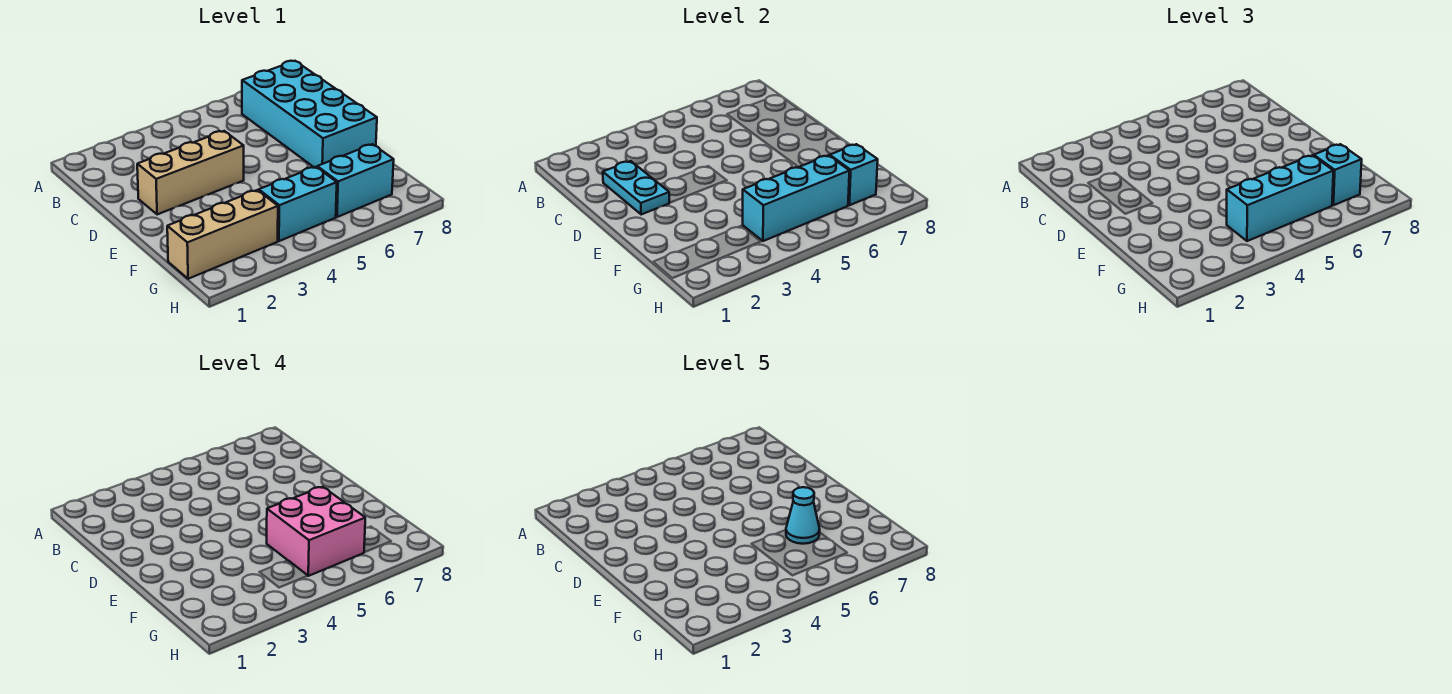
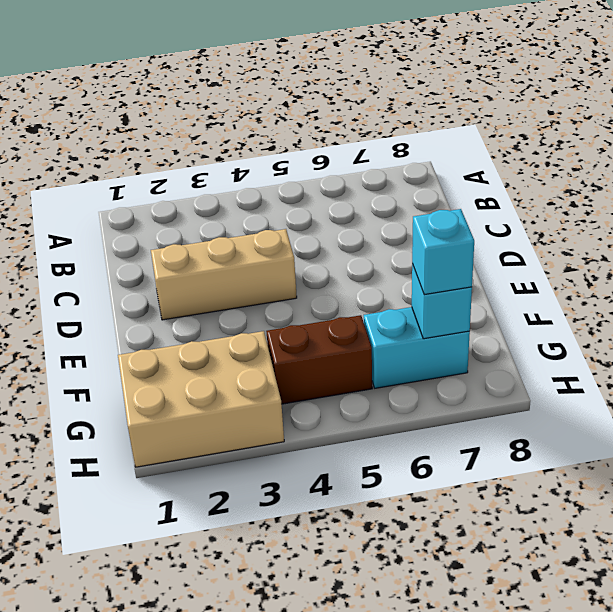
tan 2x3 brick [118,331,284,467] -> tan 1x3 brick [167,190,278,279]
brown 1x2 brick [266,315,372,404] -> cyan 1x2 brick [259,167,337,241]
none -> cyan 2x4 brick [242,61,377,167]
none -> cyan 1x2 plate [603,161,669,215]
none -> cyan 1x3 brick [743,155,849,241]

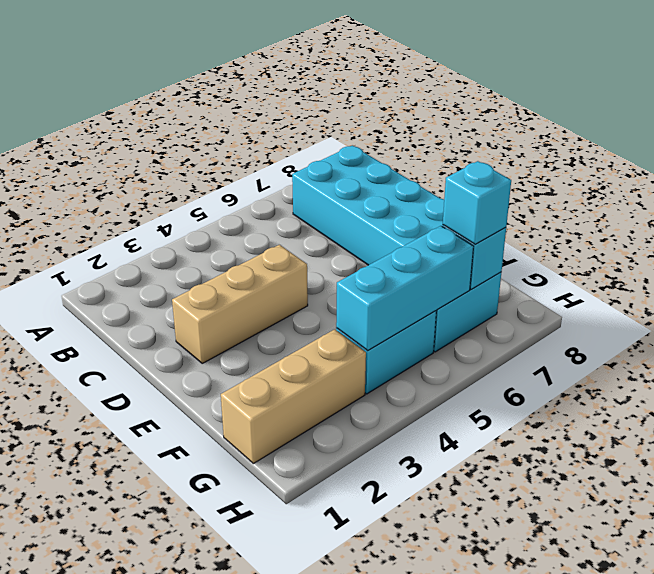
none -> cyan 1x2 plate [603,161,669,215]
none -> cyan 1x3 brick [1227,155,1333,241]
none -> pink 2x2 brick [267,487,365,576]

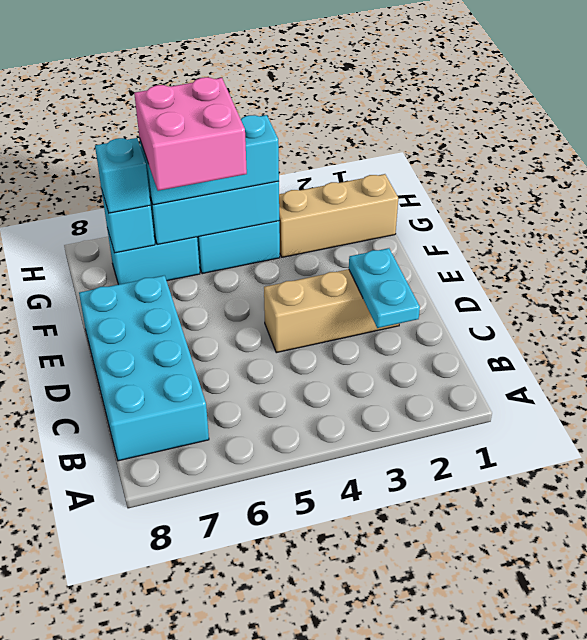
none -> cyan 1x1 cone [786,487,820,544]

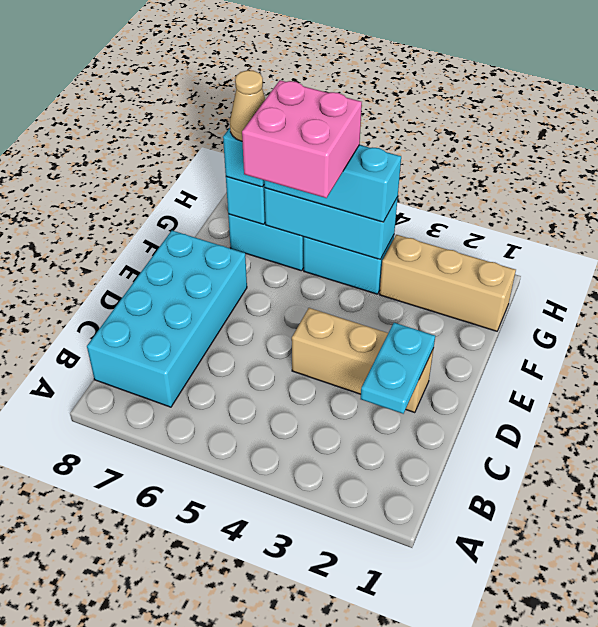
tan 1x1 cone [230,70,265,141] -> none
none -> cyan 1x1 cone [786,487,820,544]

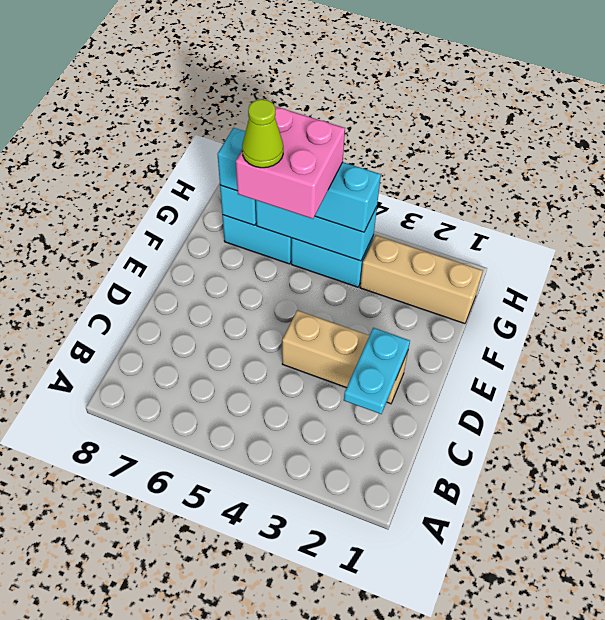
lime 1x1 cone [242,99,283,168] -> cyan 1x1 cone [786,487,820,544]
none -> cyan 2x4 brick [242,61,377,167]

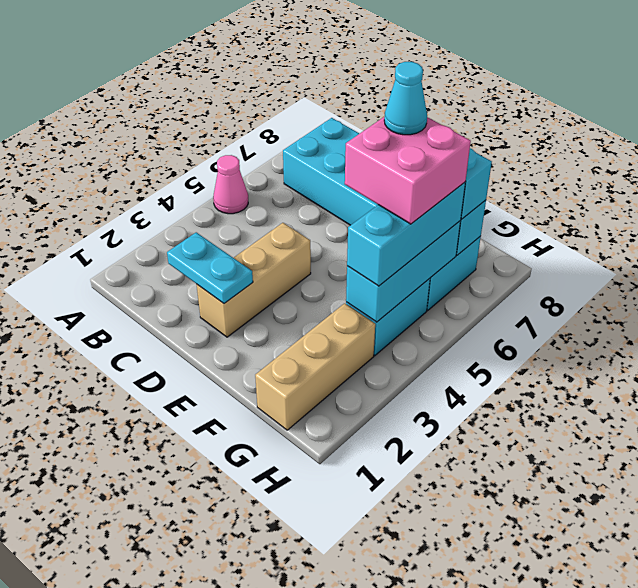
pink 1x1 cone [213,155,248,214] -> none

